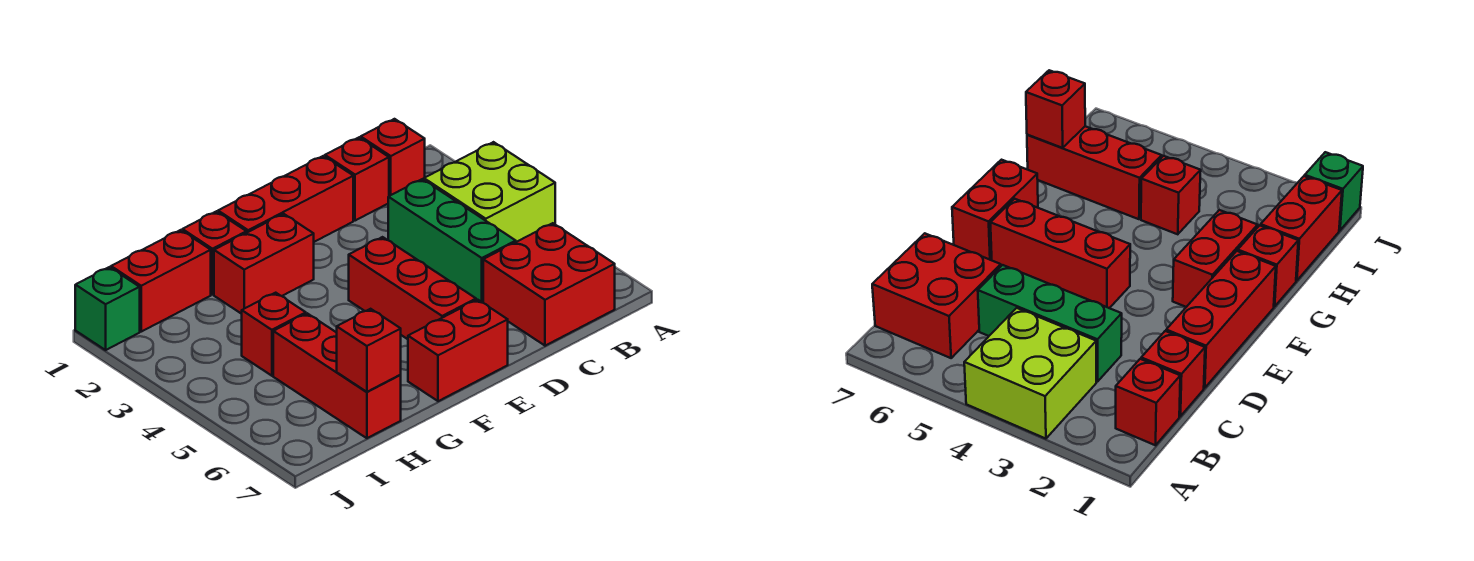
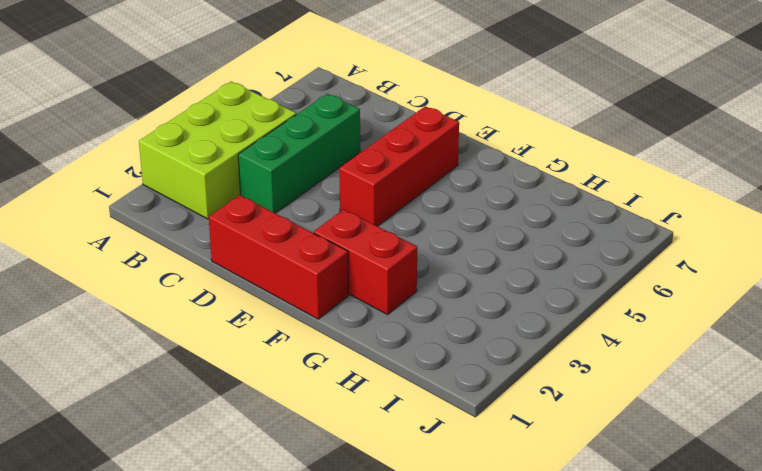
lime 2x3 brick [139,82,296,219] -> lime 2x2 brick [424,142,555,242]
none -> red 1x1 brick [361,119,425,196]
none -> red 2x2 brick [483,223,615,346]
none -> red 1x1 brick [325,138,389,221]

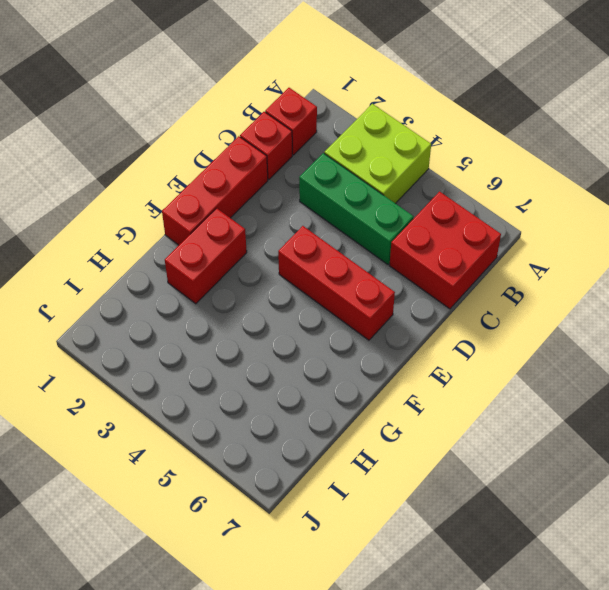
none -> red 1x2 brick [408,300,508,401]
none -> red 1x1 brick [182,211,246,295]
none -> red 1x2 brick [111,230,211,332]

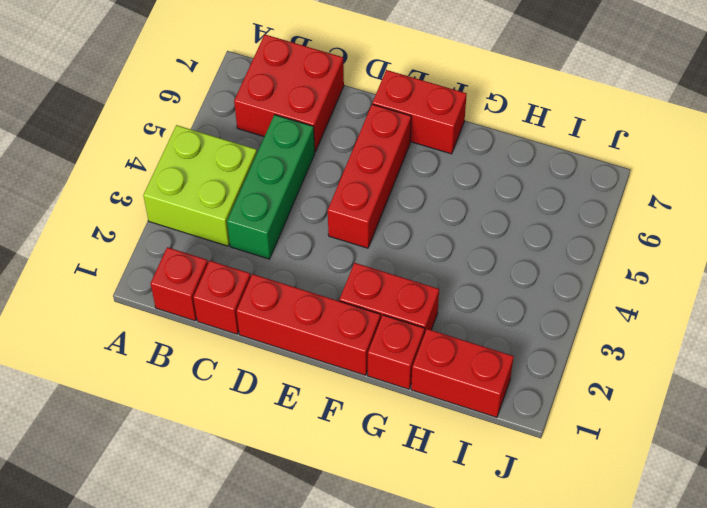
none -> red 1x1 brick [242,293,306,376]
none -> red 1x3 brick [273,313,401,438]
none -> green 1x1 brick [75,267,140,350]

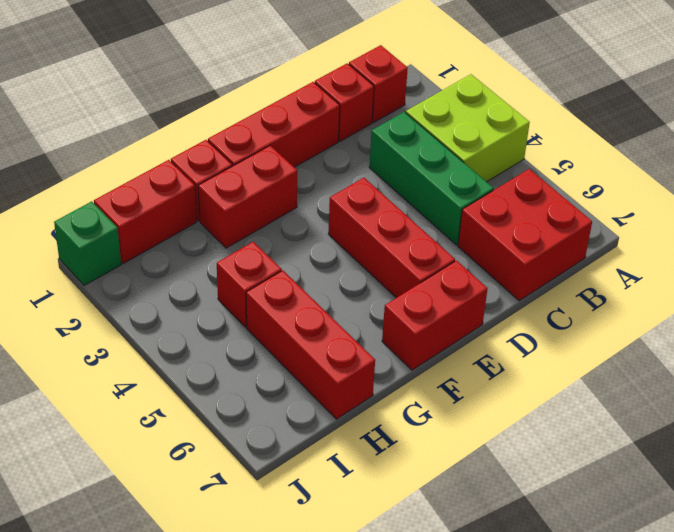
none -> red 1x1 brick [337,309,401,392]

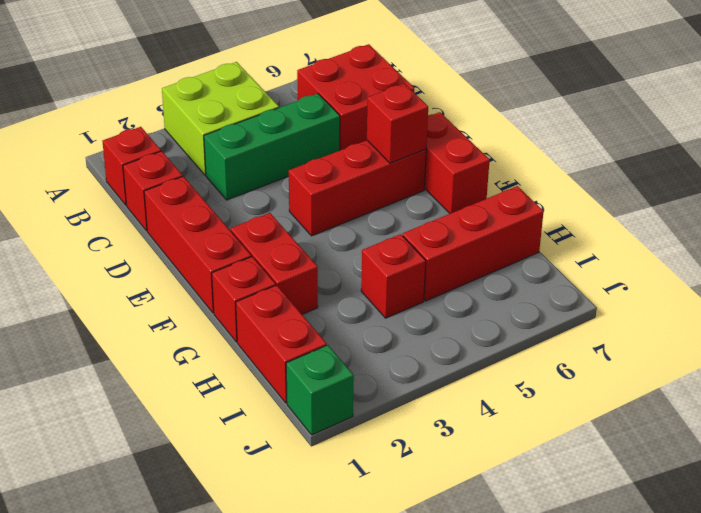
red 1x1 brick [367,84,428,163] -> red 1x1 brick moved to [337,309,401,392]

